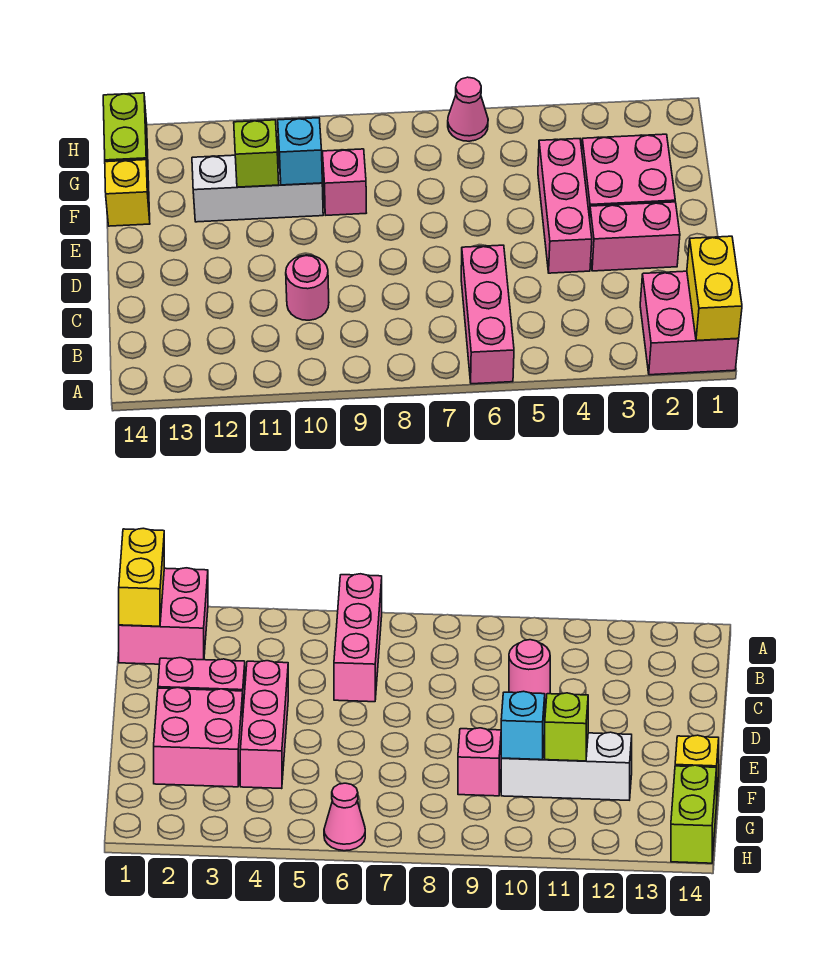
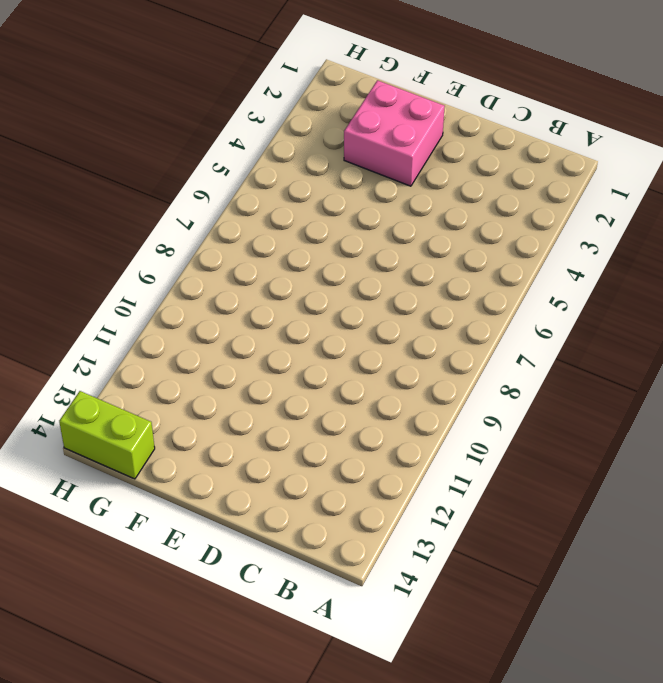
none -> pink 2x2 brick [640,271,739,375]
none -> pink 1x3 brick [461,245,514,384]
none -> pink 1x1 round brick [286,255,329,320]

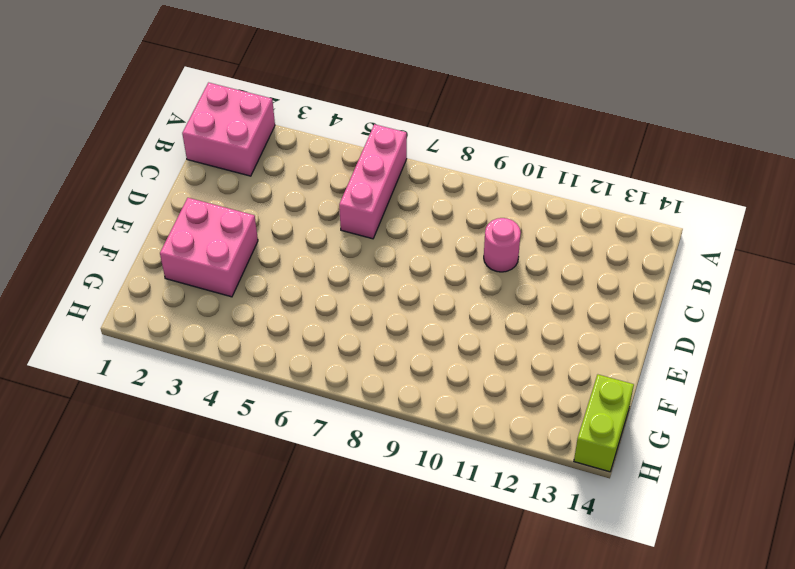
none -> pink 1x2 brick [590,202,680,271]
none -> pink 1x3 brick [538,139,592,273]
none -> pink 1x1 brick [322,149,366,215]

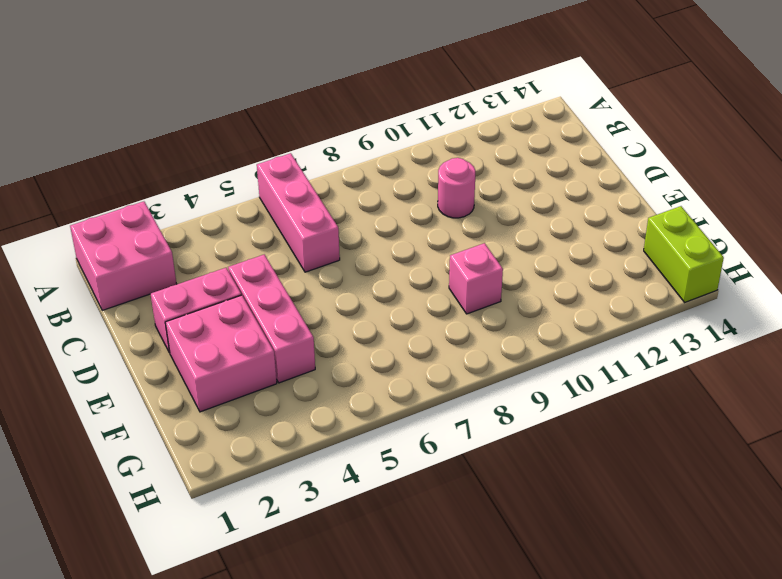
none -> white 1x3 brick [192,153,323,222]
none -> yellow 1x1 brick [105,160,150,226]
none -> pink 1x1 cone [448,77,488,141]

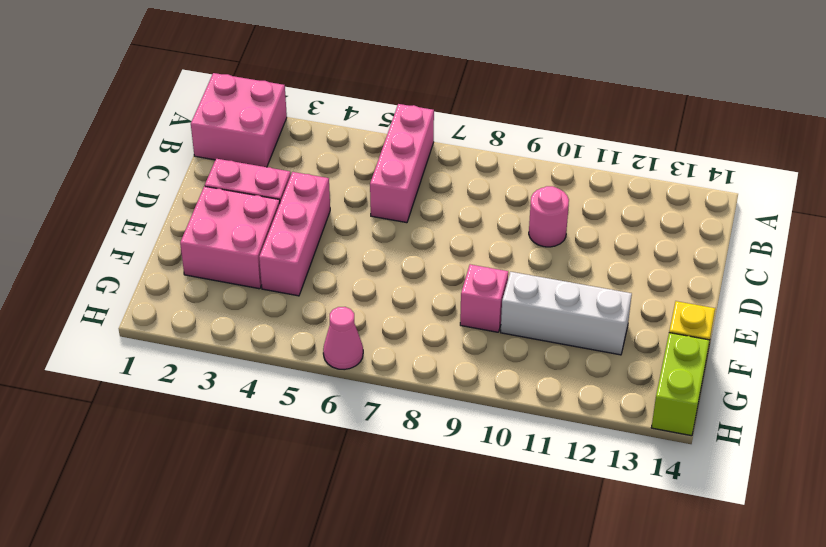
none -> yellow 1x2 brick [687,236,742,341]
none -> cyan 1x1 brick [278,118,322,185]
none -> lime 1x1 brick [234,120,279,187]

